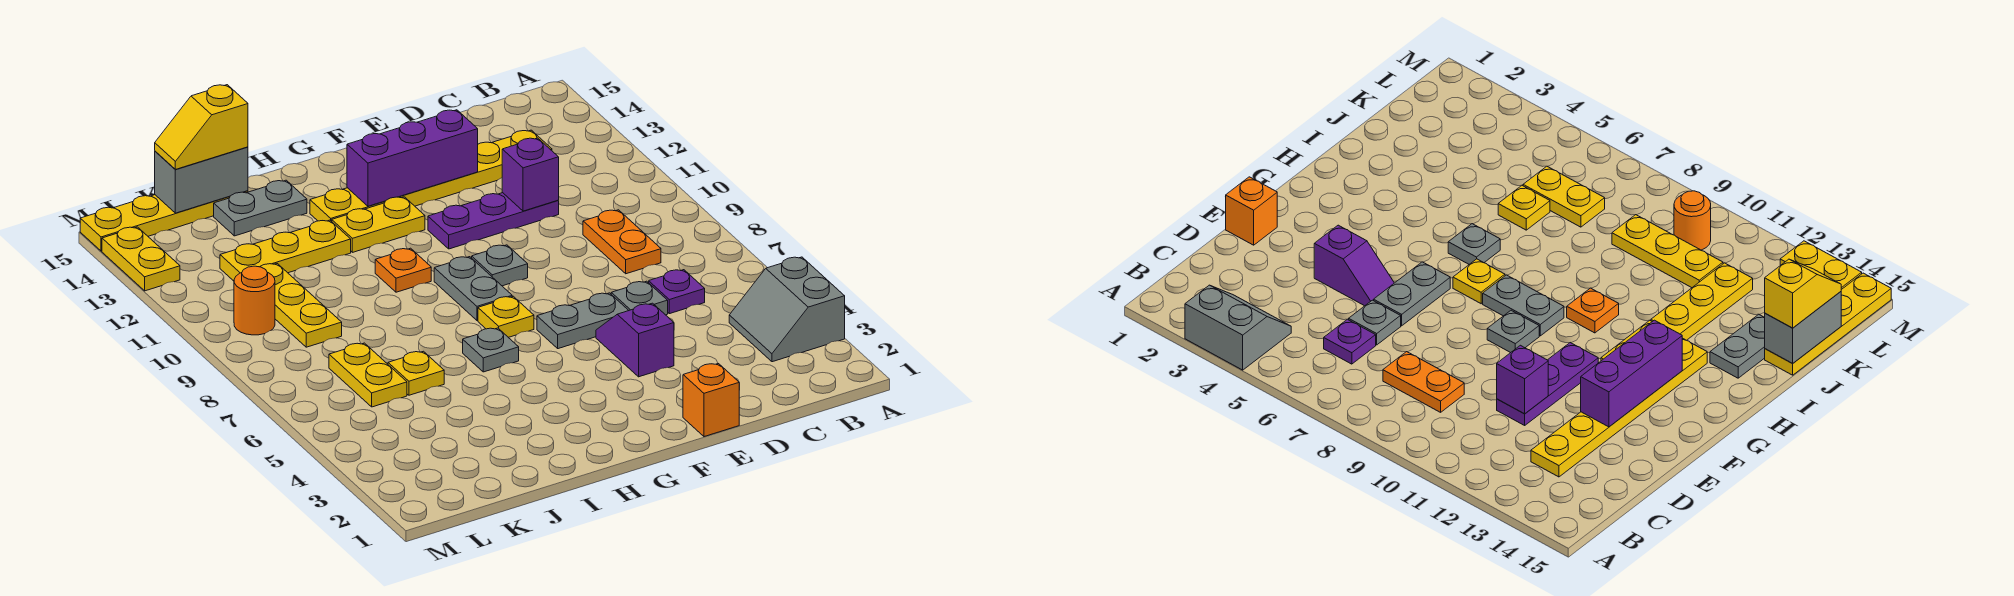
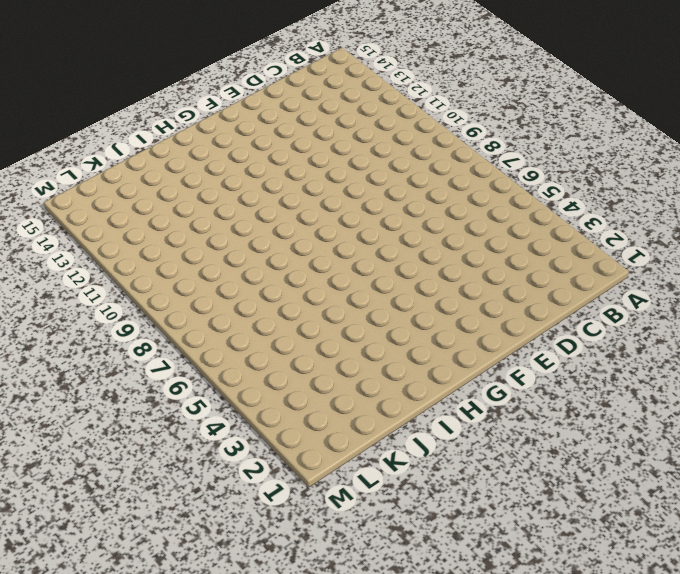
none -> grey 2x2 slope [729,257,845,362]
none -> purple 1x1 plate [649,270,705,314]
none -> orange 1x2 plate [583,210,661,274]

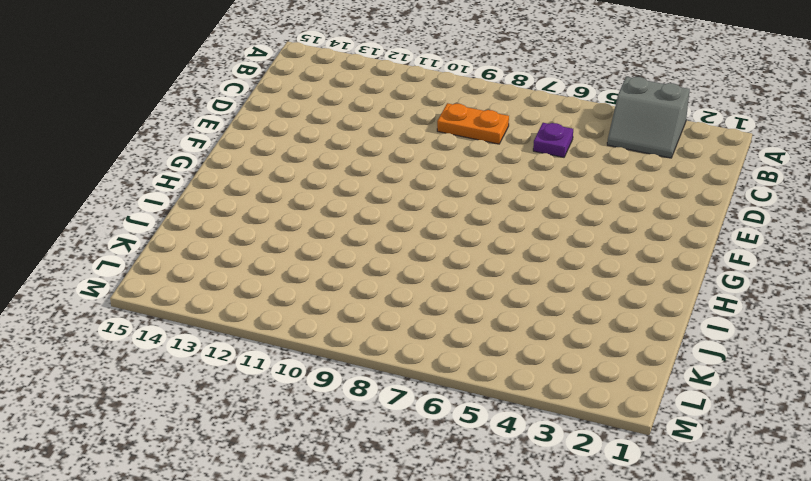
none -> yellow 1x6 plate [310,130,552,221]
none -> grey 1x1 plate [611,281,668,315]
none -> purple 1x3 plate [428,193,559,249]

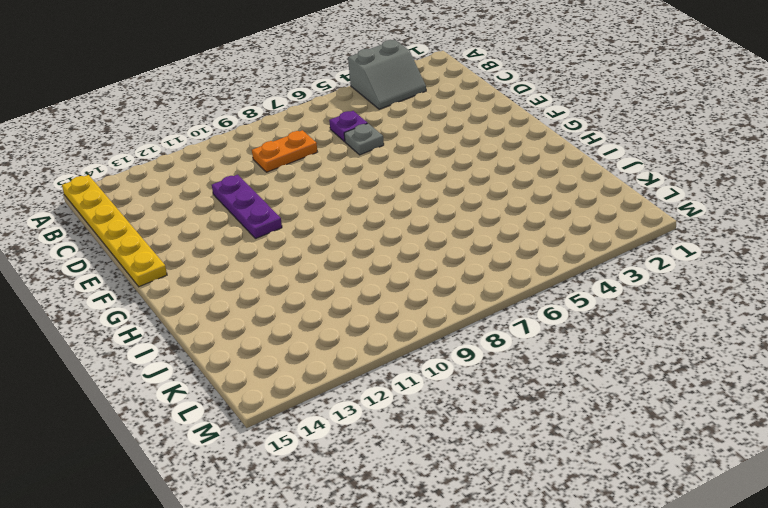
yellow 1x6 plate [62,175,167,287] -> yellow 1x6 plate moved to [310,130,552,221]
none -> orange 1x1 brick [683,364,739,437]
none -> purple 1x2 slope [596,303,674,377]
none -> grey 1x2 plate [537,293,629,349]

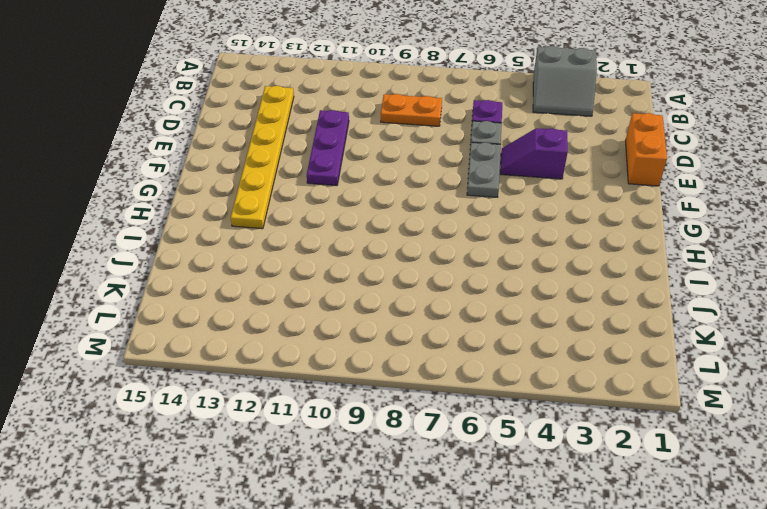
orange 1x2 brick [625,113,667,186] -> orange 1x1 brick [683,364,739,437]
none -> grey 1x1 plate [472,245,528,286]
none -> yellow 1x1 plate [478,296,534,337]
none -> grey 1x2 plate [434,257,512,320]

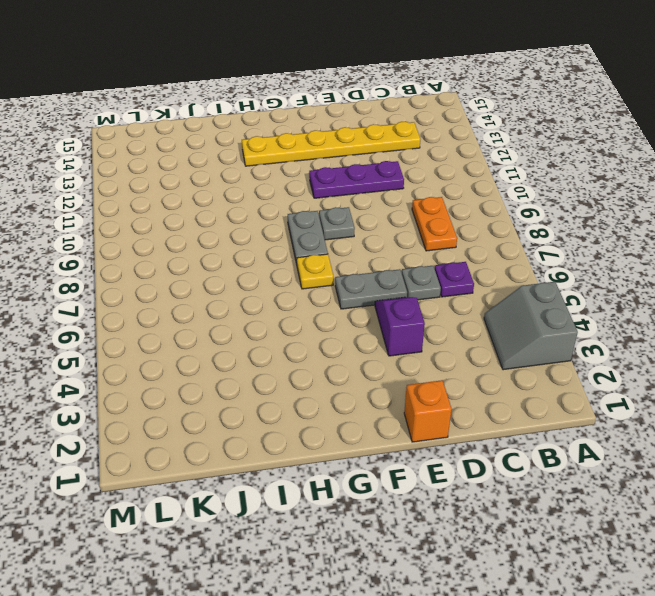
none -> yellow 1x2 plate [332,197,425,252]
none -> grey 1x1 plate [463,328,519,372]
none -> orange 1x1 plate [375,248,431,292]

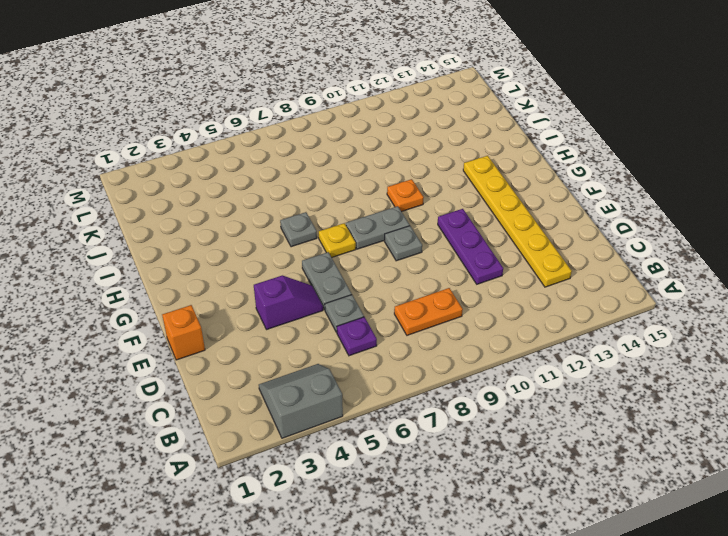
none -> yellow 1x2 plate [332,197,425,252]
none -> yellow 1x3 plate [220,220,351,281]
none -> grey 1x2 plate [214,180,307,236]

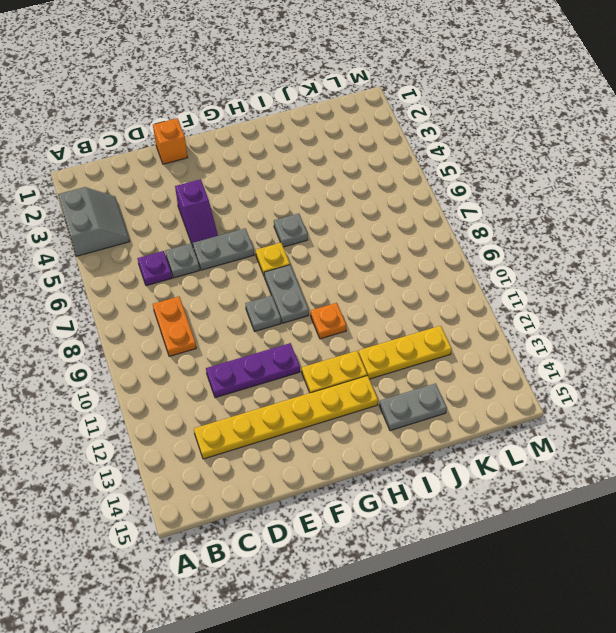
none -> yellow 1x1 plate [388,351,444,395]
none -> yellow 1x4 plate [80,191,248,251]
none -> yellow 1x2 plate [329,343,407,407]

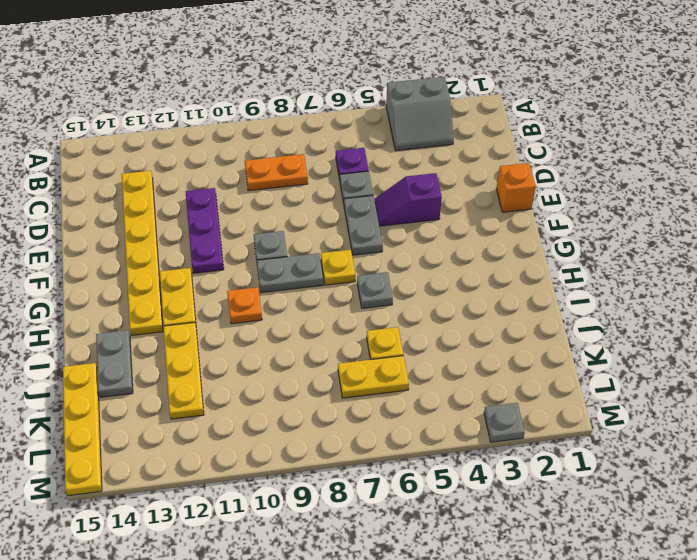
grey 1x1 plate [484,403,525,442] -> none
none -> yellow 1x3 plate [260,264,342,347]
none -> orange 1x1 round brick [234,266,275,335]
none -> yellow 1x2 plate [102,227,180,291]

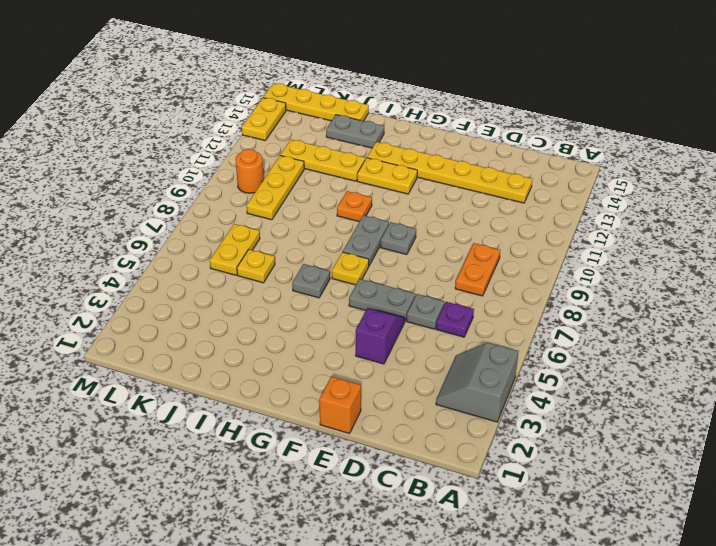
none -> purple 1x3 plate [428,193,559,249]
none -> purple 1x1 brick [502,138,559,211]
none -> purple 1x3 brick [347,110,478,206]

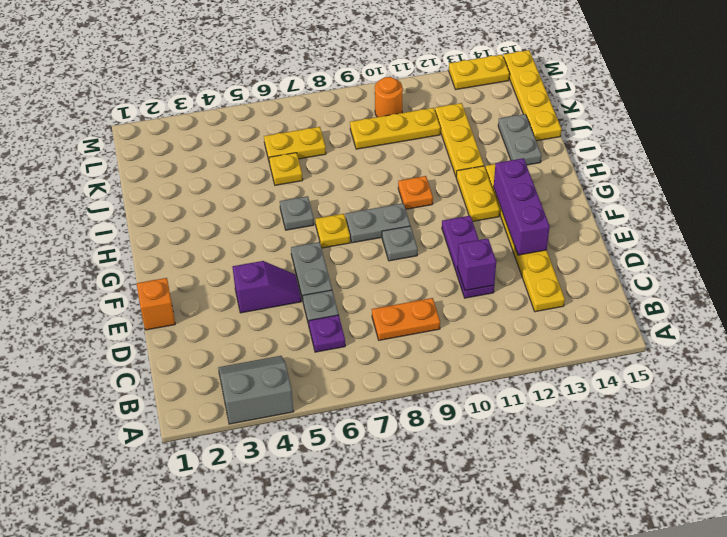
none -> grey 1x2 brick [155,147,248,213]
none -> yellow 1x2 slope [155,85,248,169]

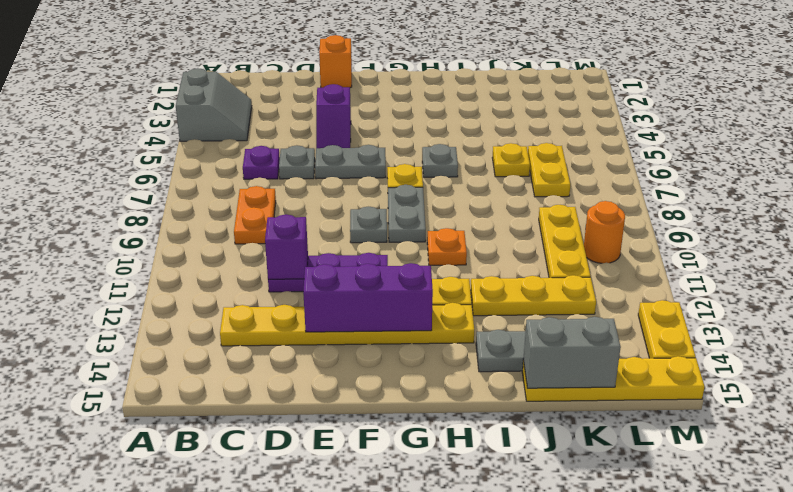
none -> yellow 1x2 slope [155,85,248,169]

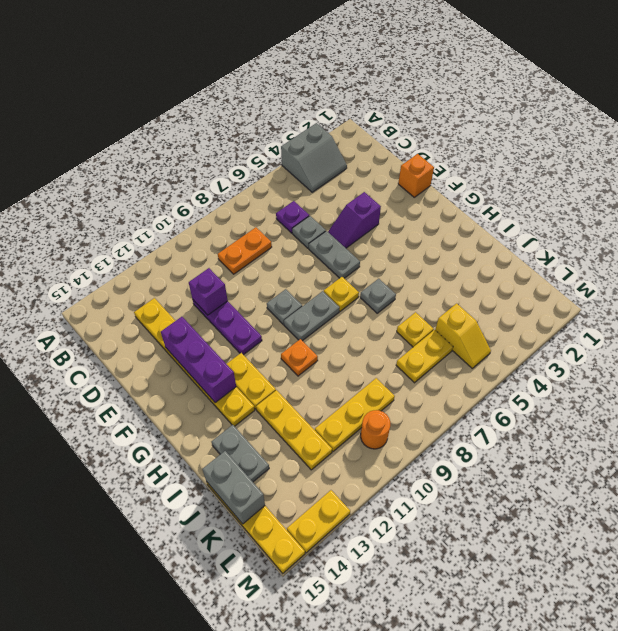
yellow 1x2 slope [435,303,491,368] -> yellow 1x2 slope moved to [155,85,248,169]

